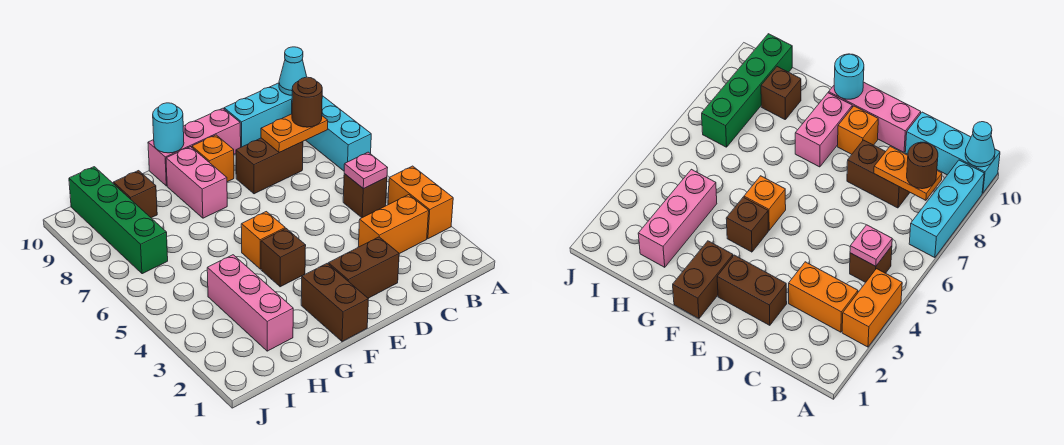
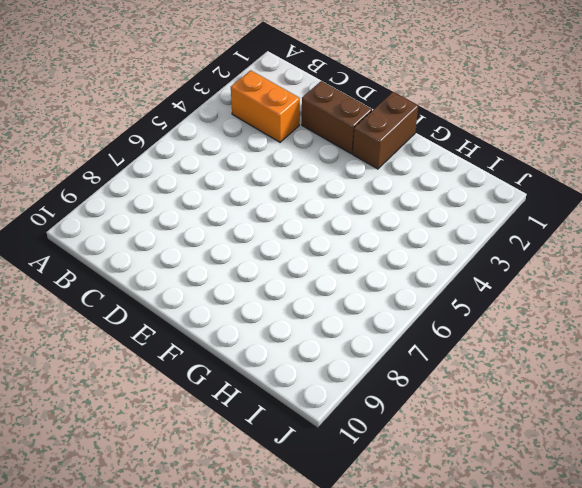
none -> orange 1x2 brick [388,166,453,239]
none -> cyan 1x3 brick [306,96,371,171]
none -> cyan 1x3 brick [224,83,292,147]

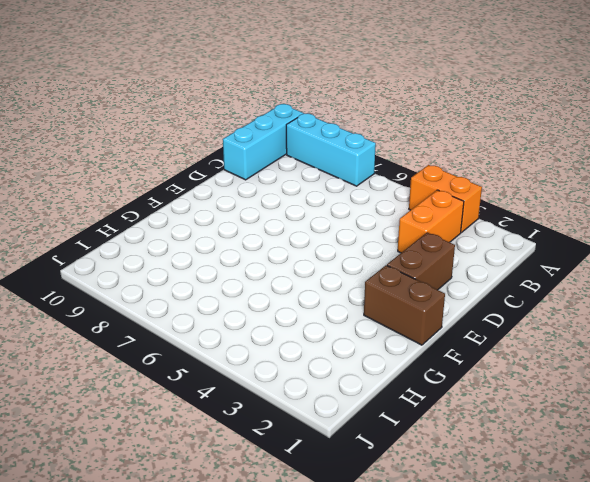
none -> brown 1x1 brick [343,174,387,218]
none -> brown 1x2 brick [236,138,303,194]
none -> pink 1x3 brick [148,108,241,186]

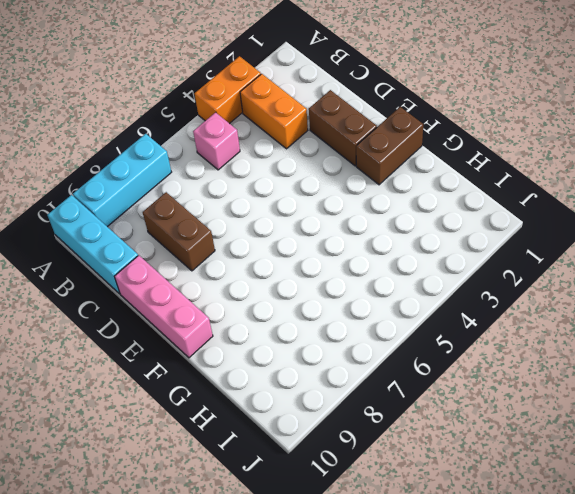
pink 1x1 brick [193,112,240,170] -> brown 1x1 brick [343,174,387,218]
none -> orange 1x1 brick [192,135,234,182]
none -> brown 1x1 brick [261,229,306,287]
none -> orange 1x1 brick [241,212,285,269]

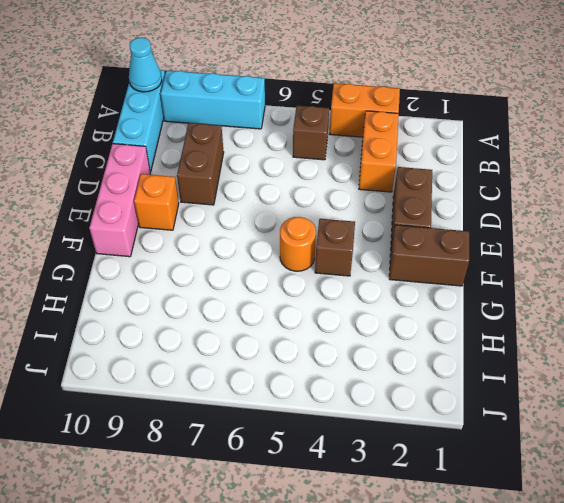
orange 1x1 round brick [280,217,316,271] -> orange 1x1 brick [241,212,285,269]
none -> pink 1x2 brick [166,147,227,218]
none -> pink 1x3 brick [207,255,293,351]
none -> brown 1x1 brick [113,171,157,218]

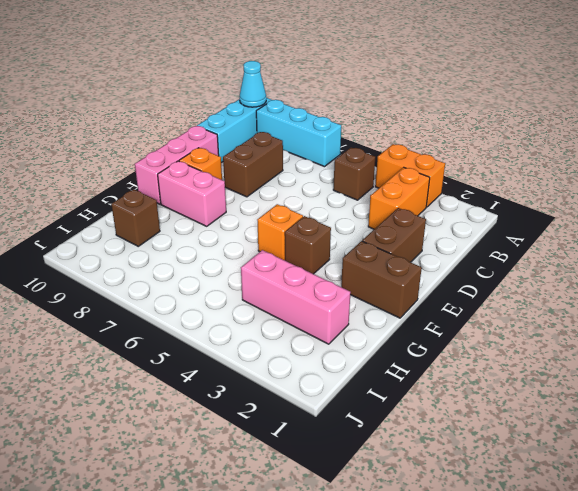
none -> green 1x4 brick [69,167,168,274]
none -> pink 1x1 plate [344,152,387,189]
none -> orange 1x2 plate [261,114,328,153]

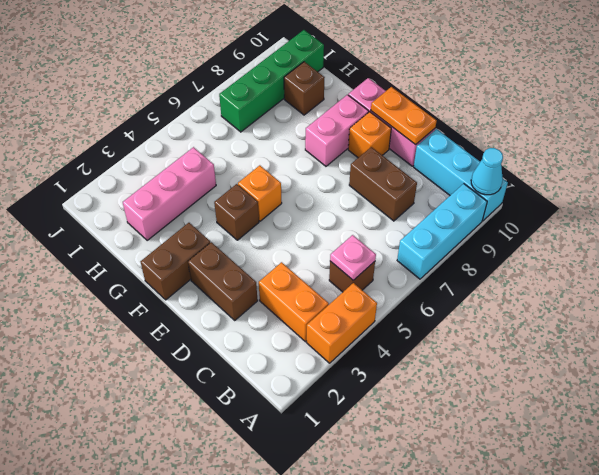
orange 1x2 plate [371,87,437,145] -> orange 1x2 plate moved to [261,114,328,153]
none -> cyan 1x1 round brick [153,103,184,153]
none -> brown 1x1 round brick [292,77,322,127]

